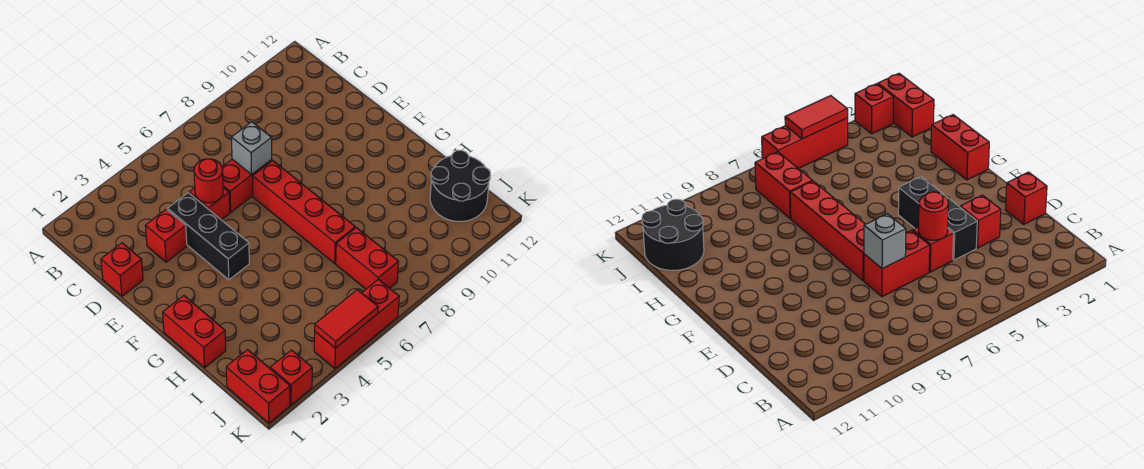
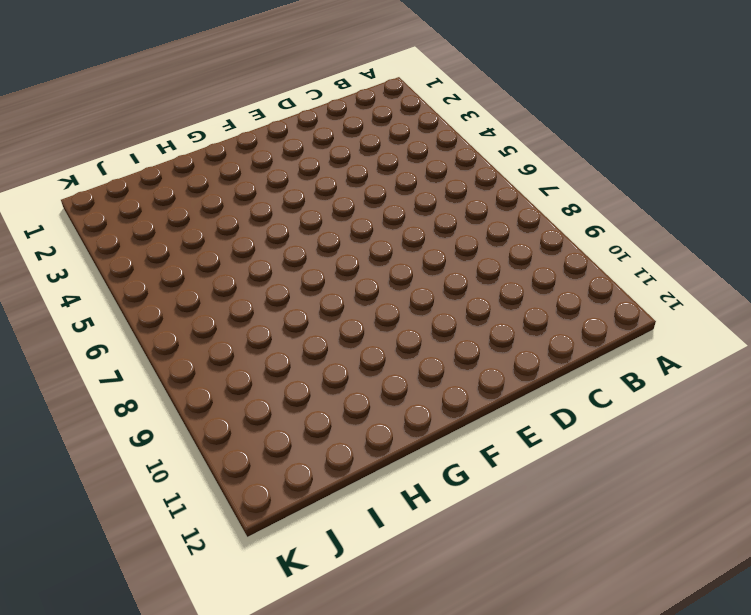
none -> red 1x1 brick [101,243,143,296]
none -> red 1x1 brick [145,209,187,262]
none -> black 1x3 brick [167,193,249,280]

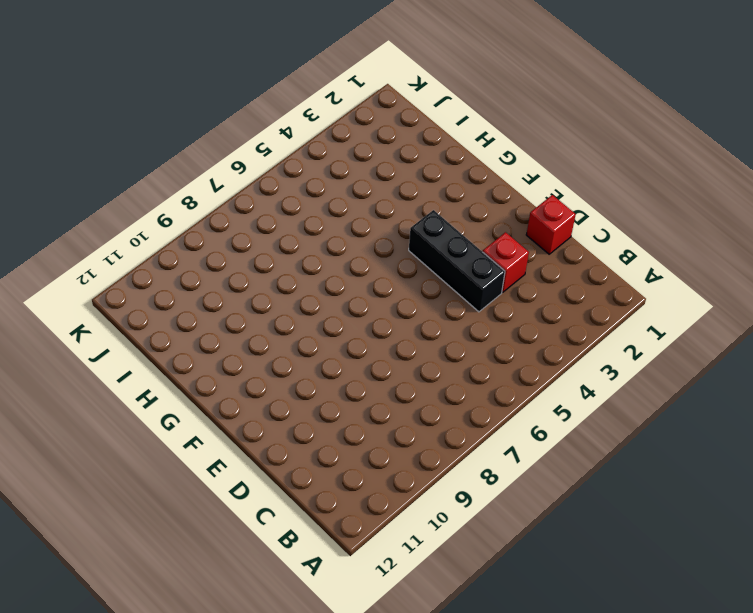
none -> red 1x1 brick [189,188,230,220]
none -> red 1x2 brick [222,159,272,212]
none -> red 1x4 brick [253,160,355,263]

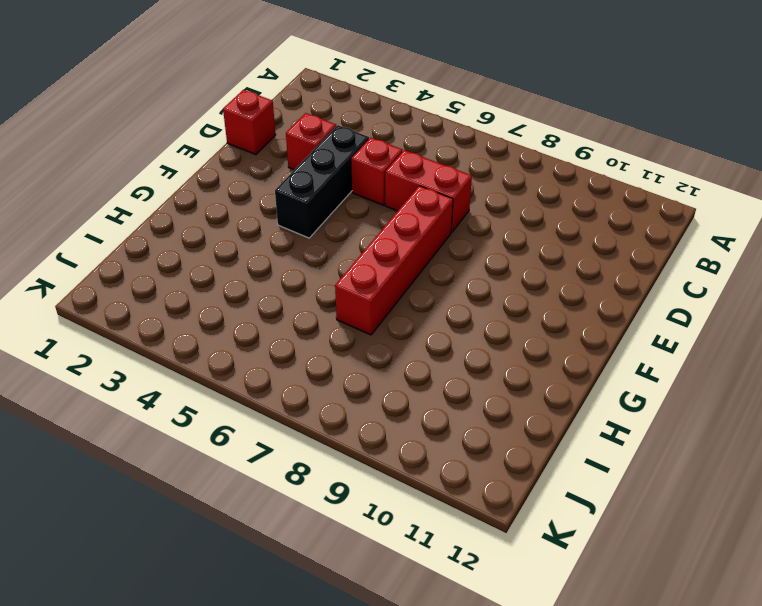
none -> red 1x2 brick [163,296,226,368]
none -> red 1x2 brick [336,228,398,289]
none -> black 2x2 round brick [430,150,490,222]

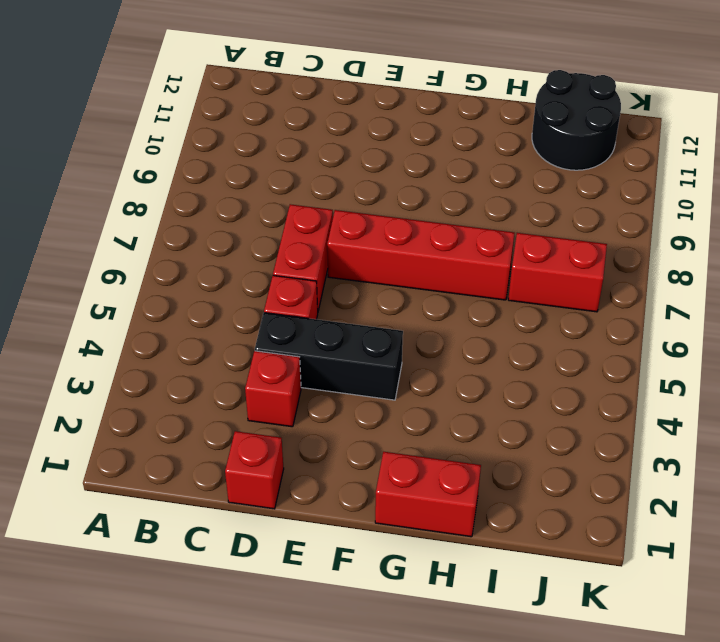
none -> red 1x2 brick [226,350,290,423]
none -> red 1x1 brick [270,350,312,405]
none -> red 1x3 brick [314,279,399,369]

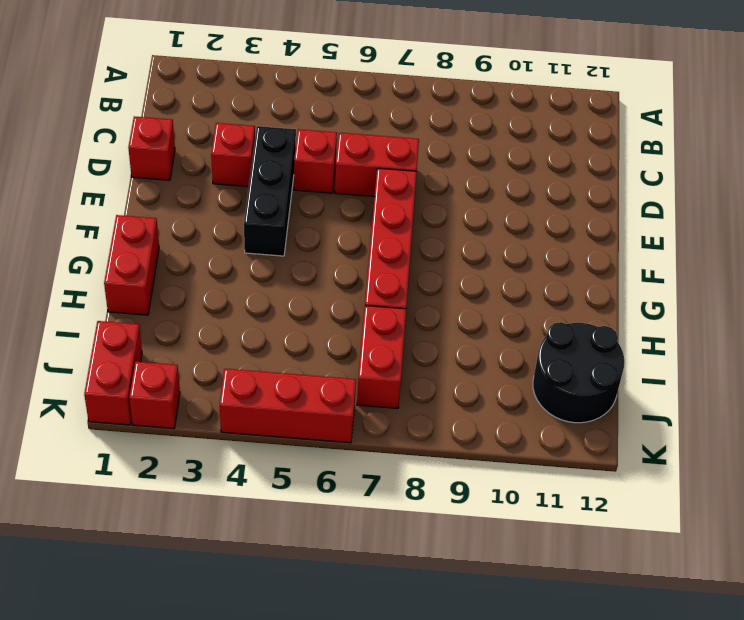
none -> red 1x1 round brick [194,159,223,203]
none -> grey 1x1 brick [232,122,272,175]
none -> red 1x2 tile [315,290,378,348]

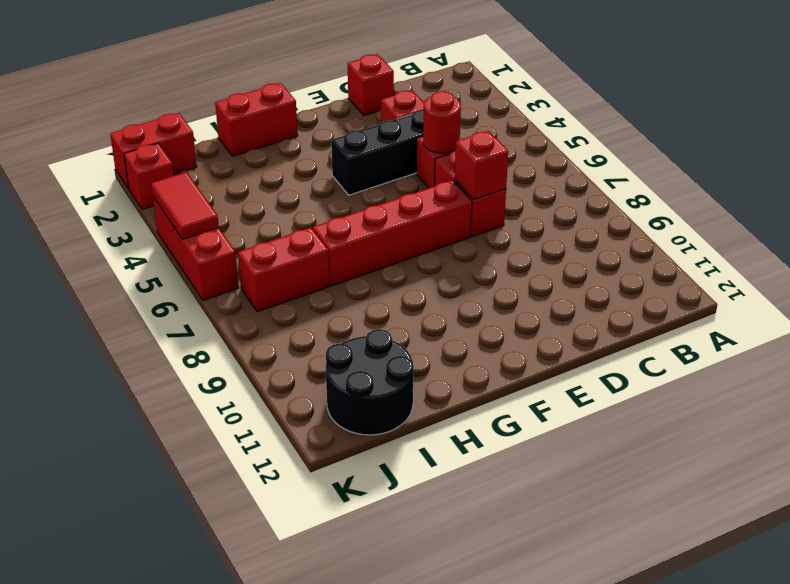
red 1x1 brick [455,131,508,199] -> grey 1x1 brick [232,122,272,175]

